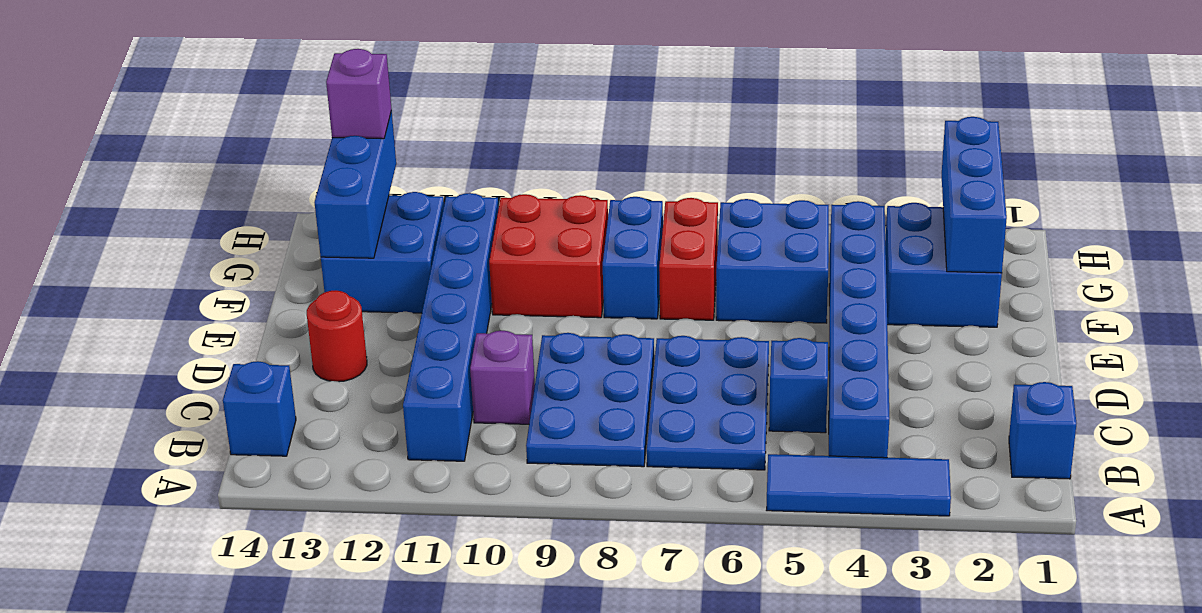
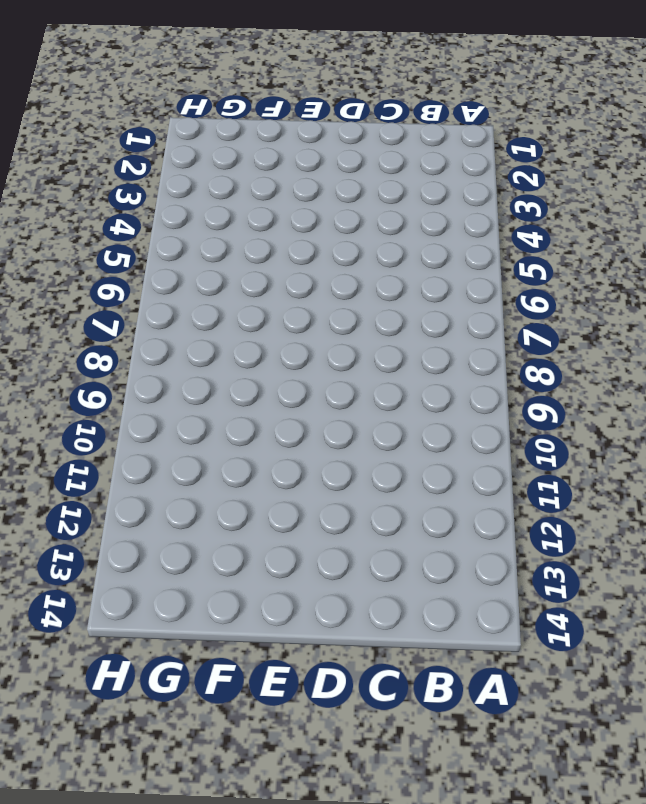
none -> blue 1x3 tile [767,454,951,516]
none -> blue 1x1 brick [1009,382,1076,479]
none -> blue 1x6 brick [829,201,890,458]

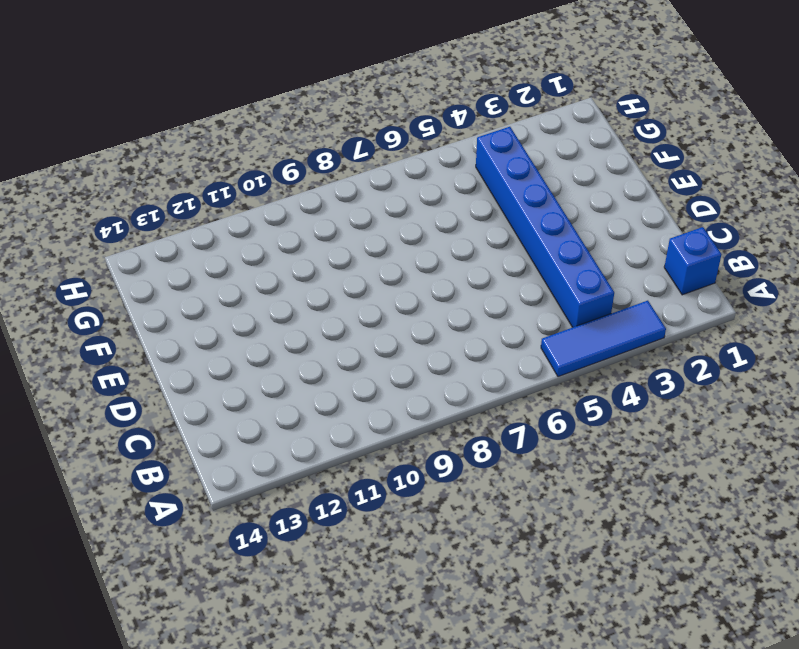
none -> blue 2x3 plate [647,336,769,470]
none -> blue 2x3 plate [526,333,654,467]
none -> blue 1x6 brick [403,193,499,461]

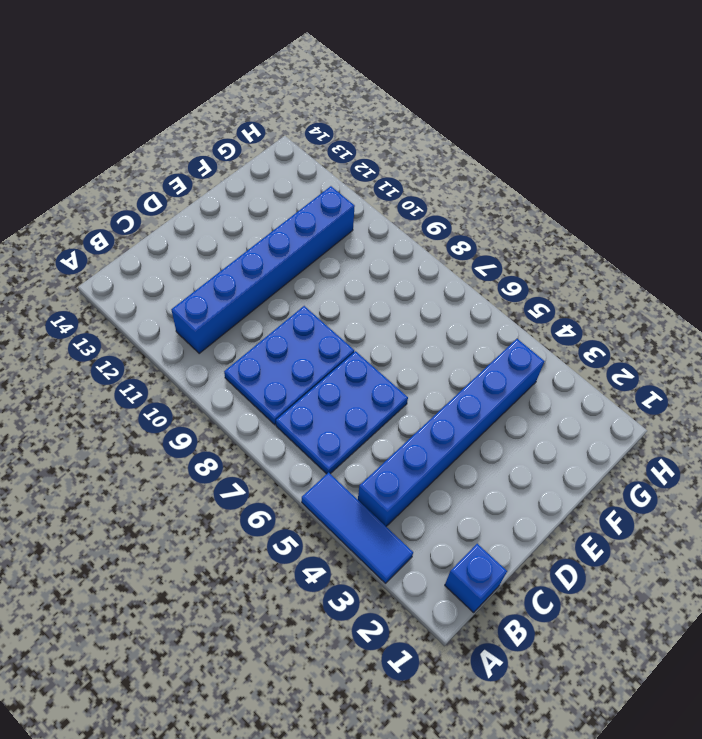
none -> blue 1x1 brick [223,361,296,456]
none -> blue 1x1 brick [769,338,828,433]
none -> purple 1x1 brick [470,331,535,424]

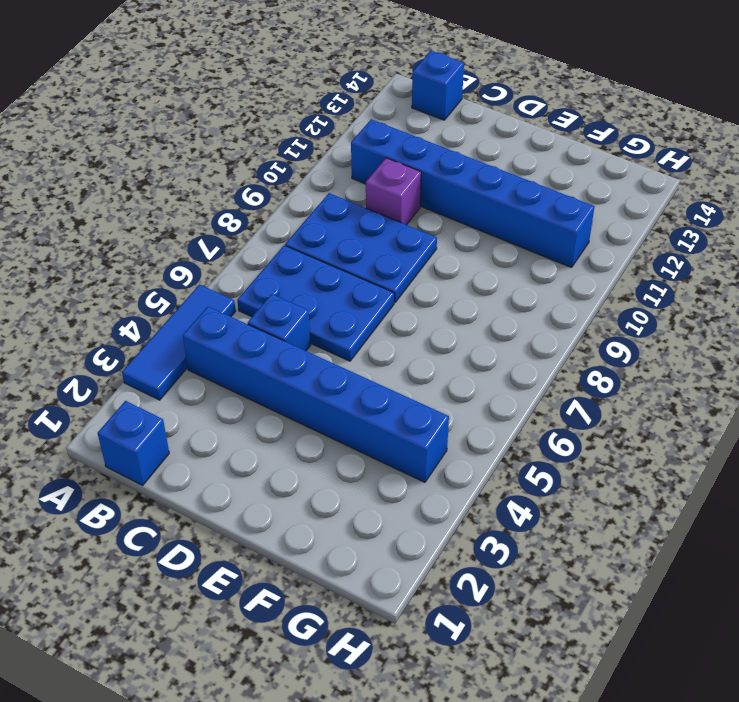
none -> red 1x1 round brick [307,290,367,382]
none -> blue 2x2 brick [885,203,1002,327]
none -> blue 2x2 brick [716,199,829,323]

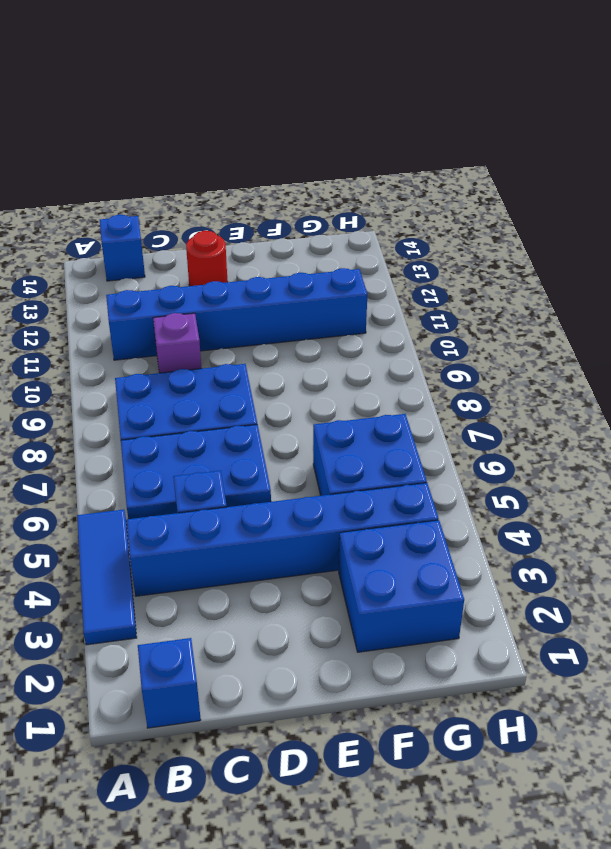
none -> red 1x2 brick [659,198,718,320]
none -> blue 1x2 brick [603,197,663,319]
none -> red 2x2 brick [489,194,608,318]

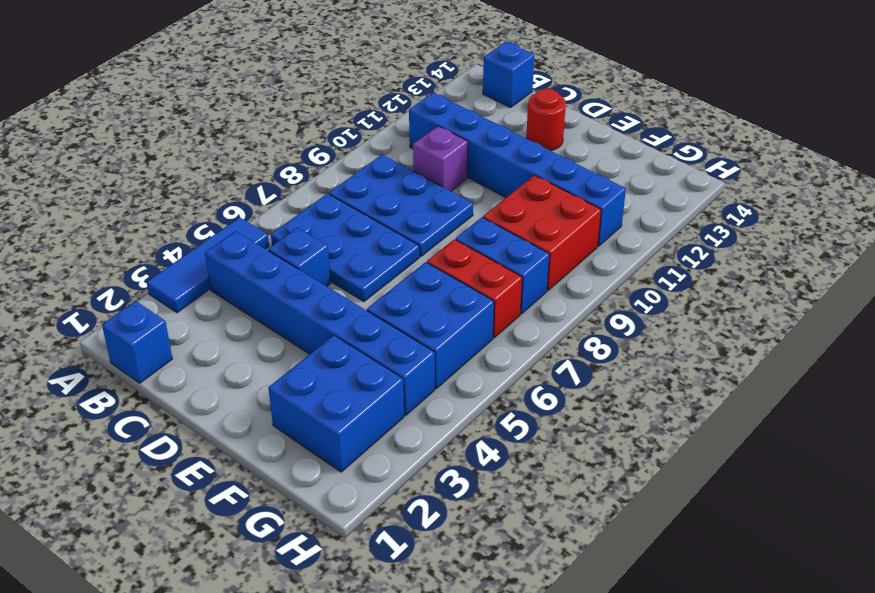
none -> blue 2x2 brick [321,192,444,313]
none -> blue 1x3 brick [942,117,1007,273]
none -> blue 1x3 brick [314,111,396,258]

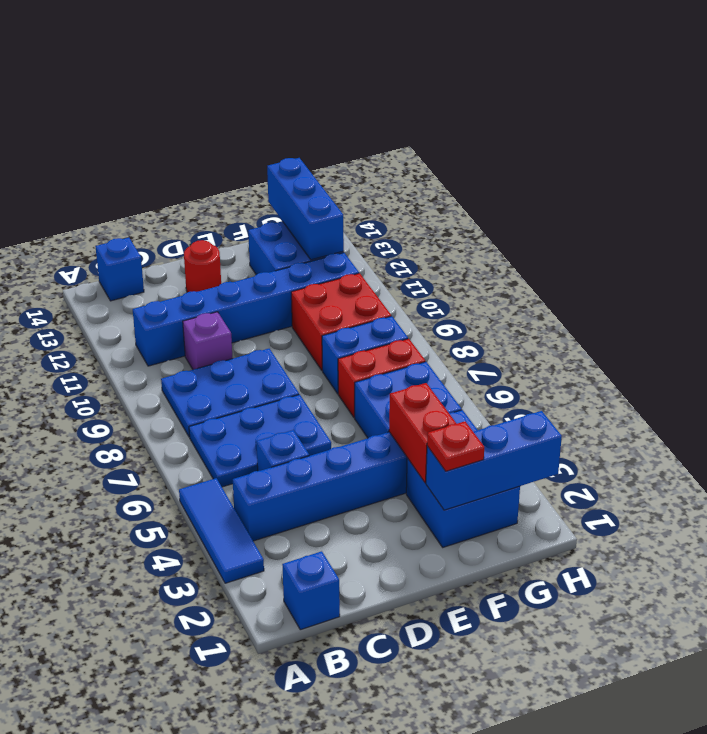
red 1x1 plate [427,421,484,471] -> none
red 1x2 brick [389,383,457,483] -> none
blue 1x3 brick [267,158,344,260] -> blue 1x3 brick turned to [314,111,396,258]
none -> purple 1x1 brick [326,49,392,139]

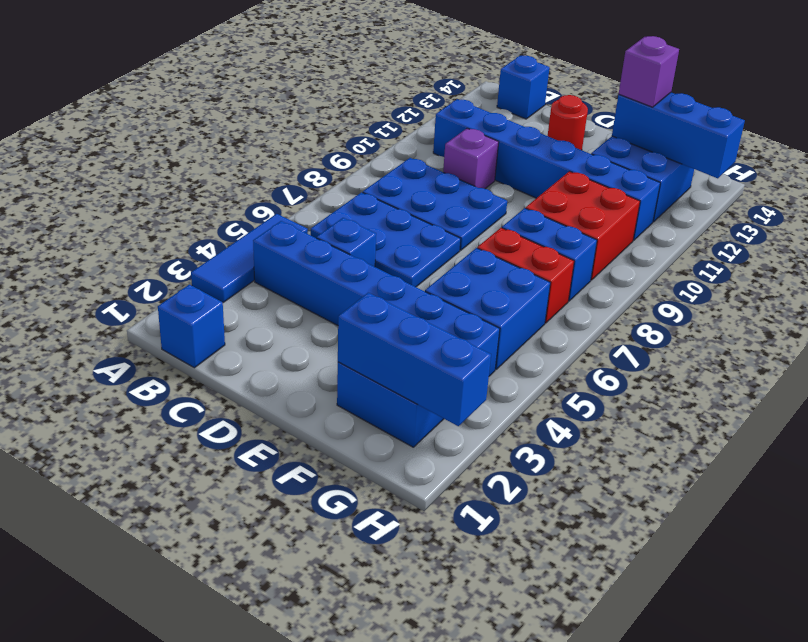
purple 1x1 brick [619,36,679,107] -> purple 1x1 brick moved to [326,49,392,139]

